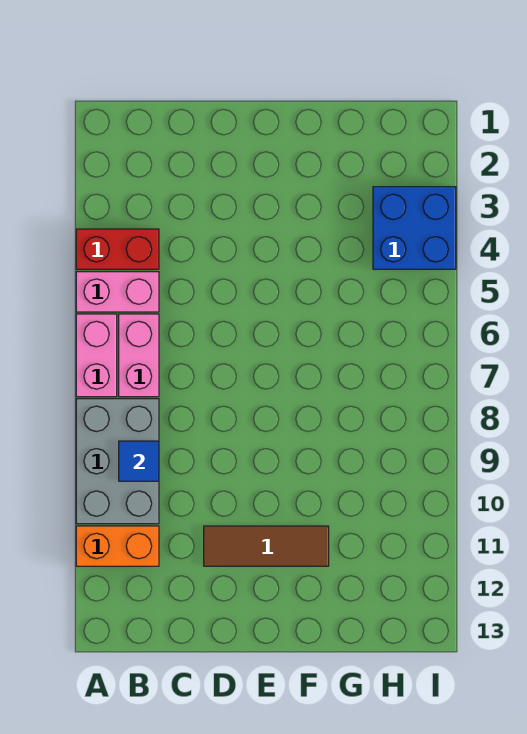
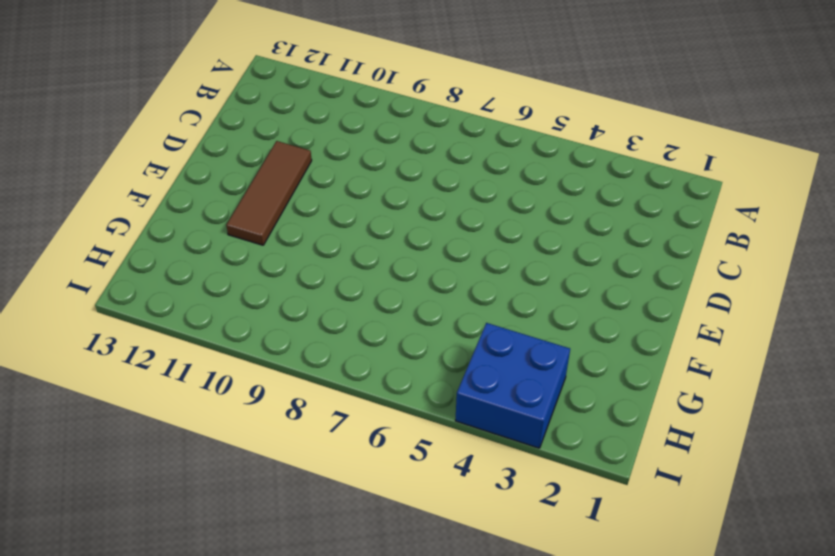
none -> red 1x2 brick [76,229,159,269]
none -> pink 1x2 brick [76,272,159,312]

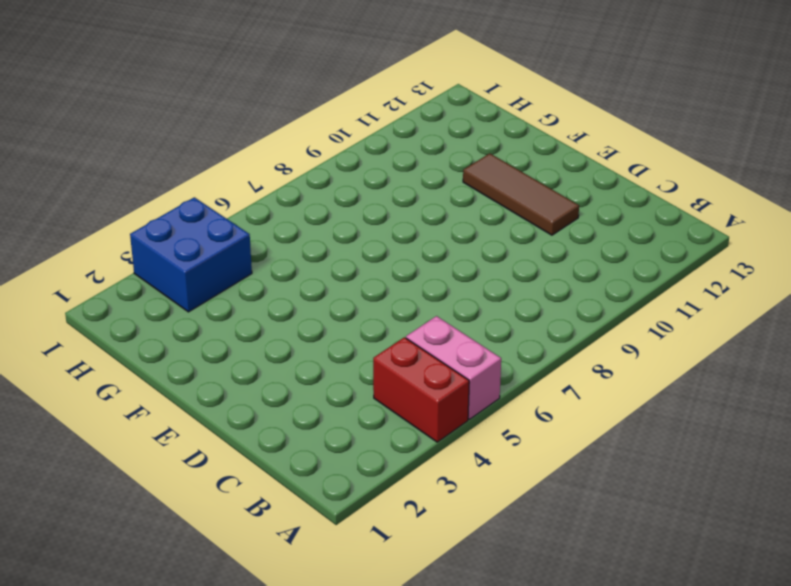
none -> pink 1x2 brick [76,314,117,397]
none -> grey 2x3 brick [76,399,159,524]

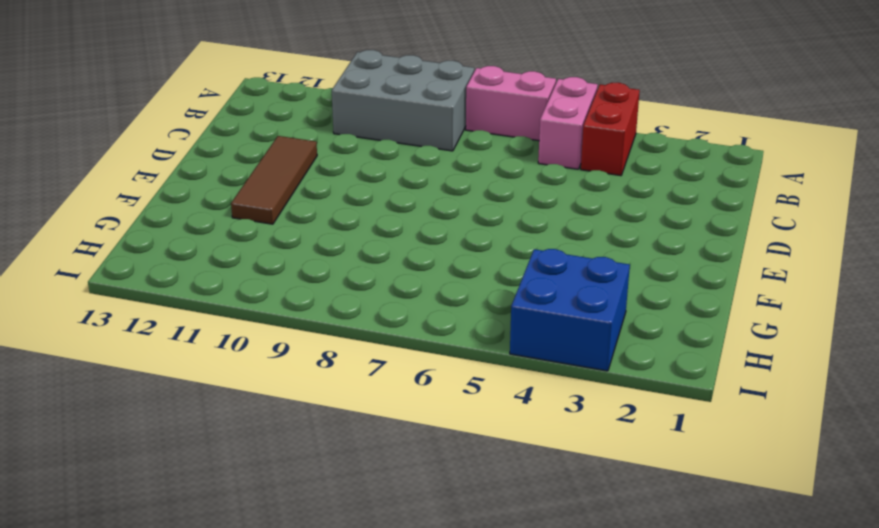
none -> orange 1x2 brick [76,526,159,566]
none -> pink 1x2 brick [119,314,159,397]

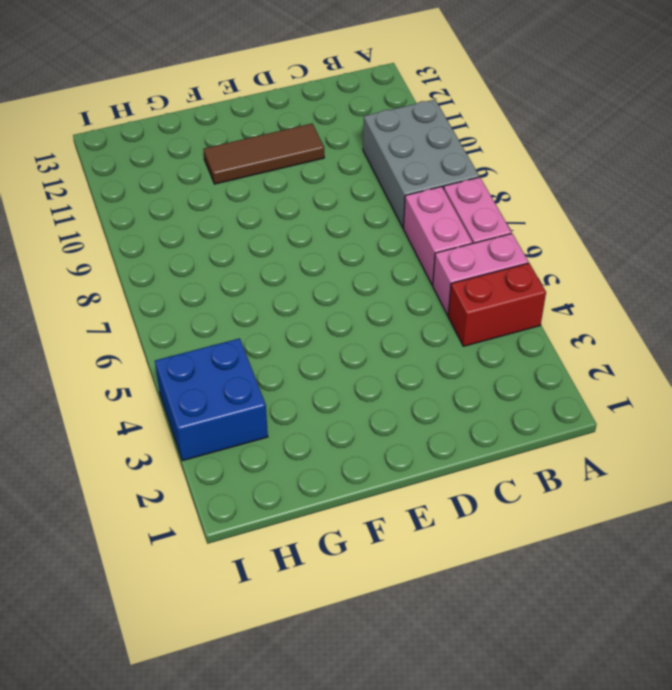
none -> orange 1x2 brick [76,526,159,566]
none -> blue 1x1 tile [119,441,159,481]

